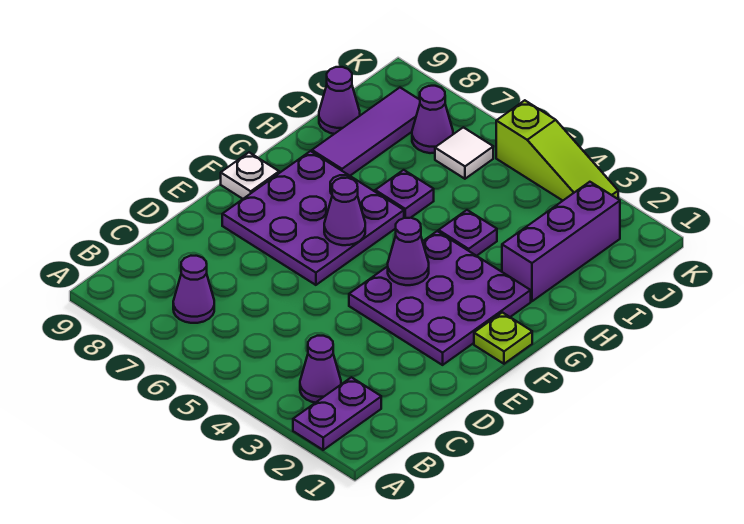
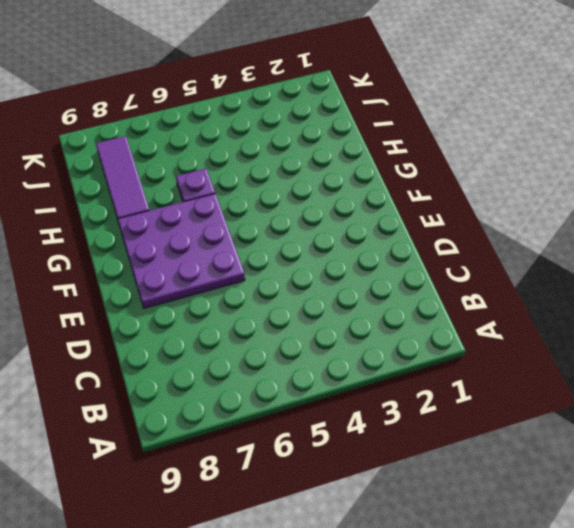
none -> purple 1x2 plate [293,377,381,450]
none -> purple 1x1 cone [300,336,341,403]
none -> purple 1x1 cone [173,256,214,323]

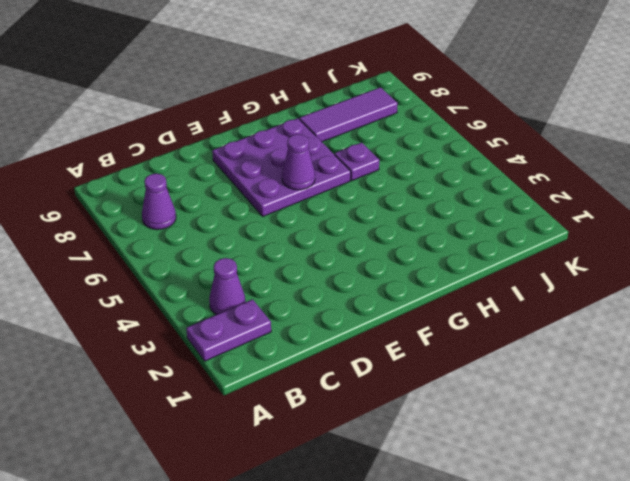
none -> purple 3x3 plate [349,231,531,365]
none -> lime 1x1 plate [474,312,532,364]
none -> white 1x1 plate [221,152,279,199]

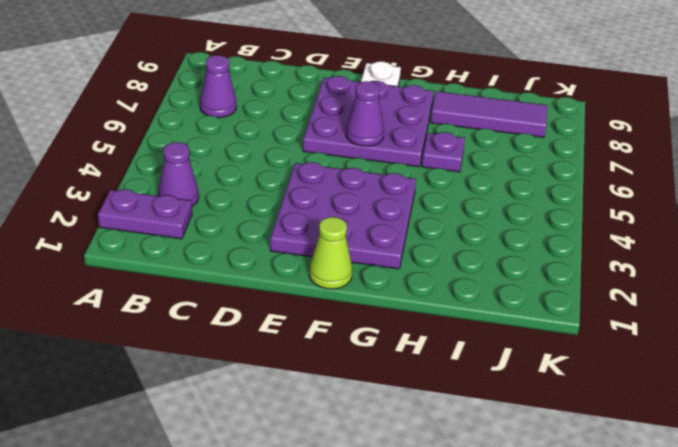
lime 1x1 cone [309,217,352,289] -> lime 1x1 plate [474,312,532,364]
none -> purple 1x3 brick [502,182,620,301]
none -> purple 1x1 plate [439,210,497,256]
none -> purple 1x1 cone [319,67,360,134]

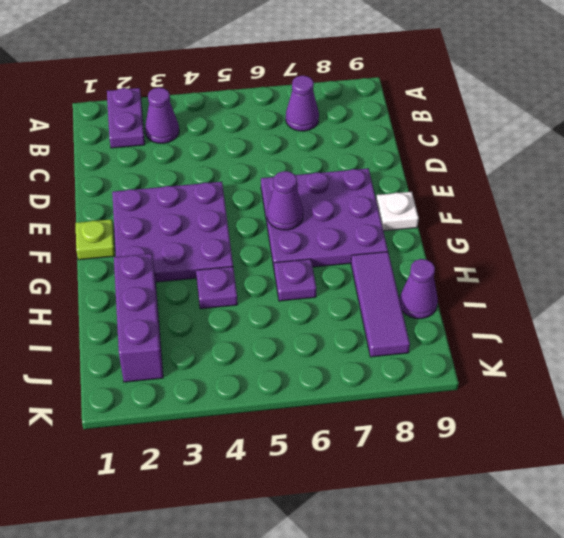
none -> white 1x1 tile [435,127,493,179]
none -> purple 1x1 cone [412,86,453,153]
none -> lime 1x3 slope [496,100,618,201]

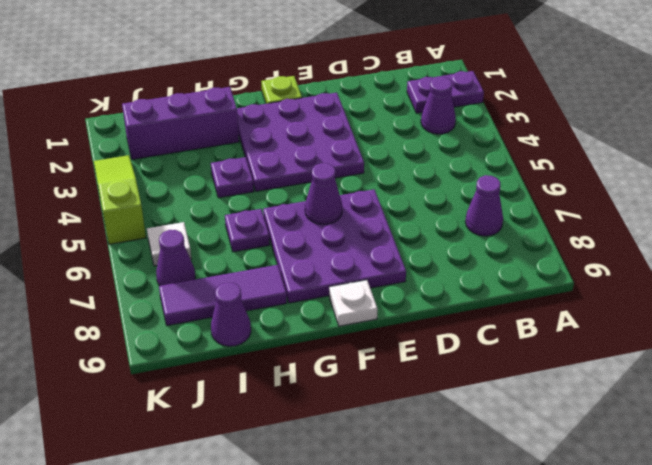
none -> purple 1x1 cone [388,218,429,285]

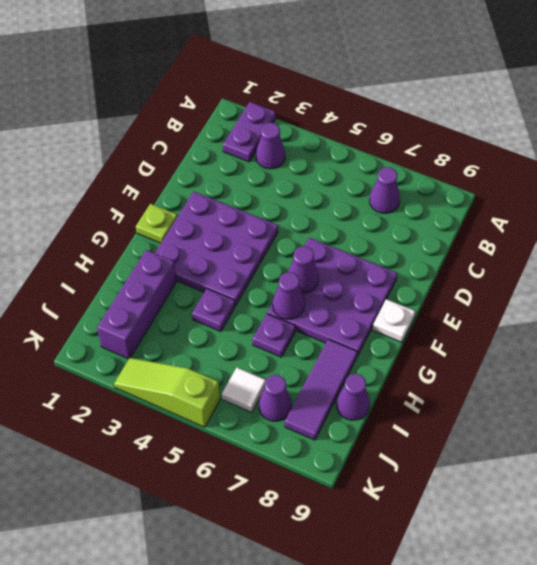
purple 1x1 cone [273,272,305,319] -> purple 1x1 cone moved to [388,218,429,285]

